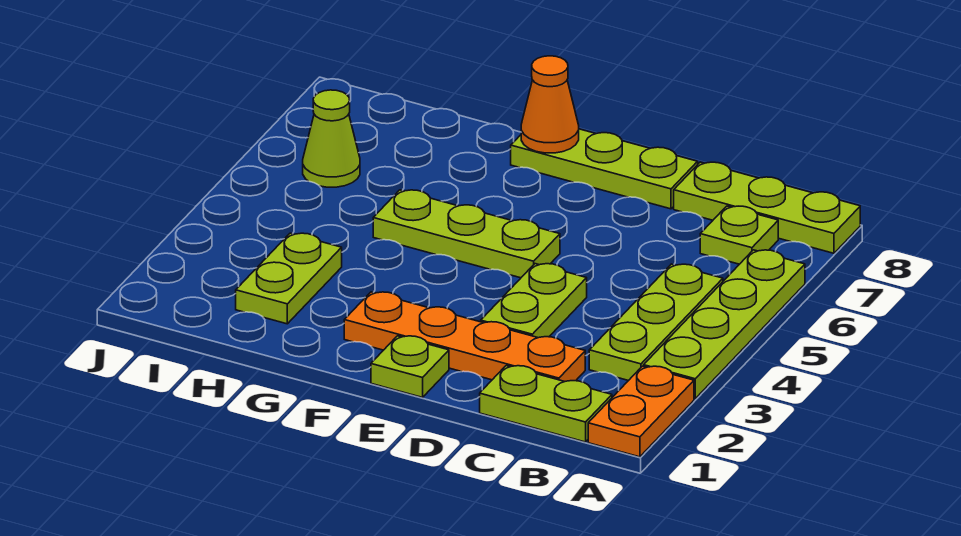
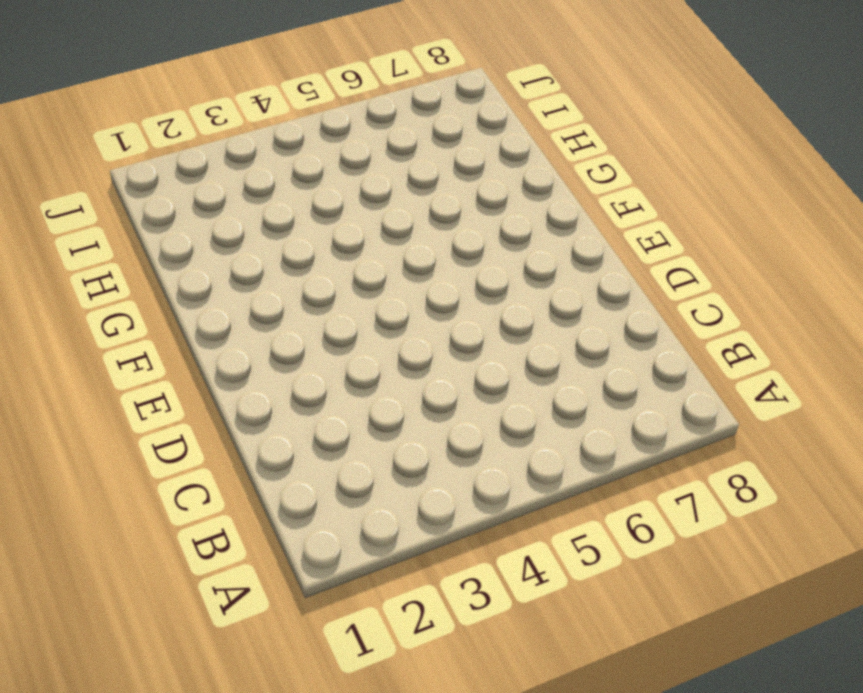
none -> orange 1x2 plate [588,366,694,457]
none -> lime 1x4 plate [644,250,805,399]
none -> lime 1x3 plate [674,162,860,253]

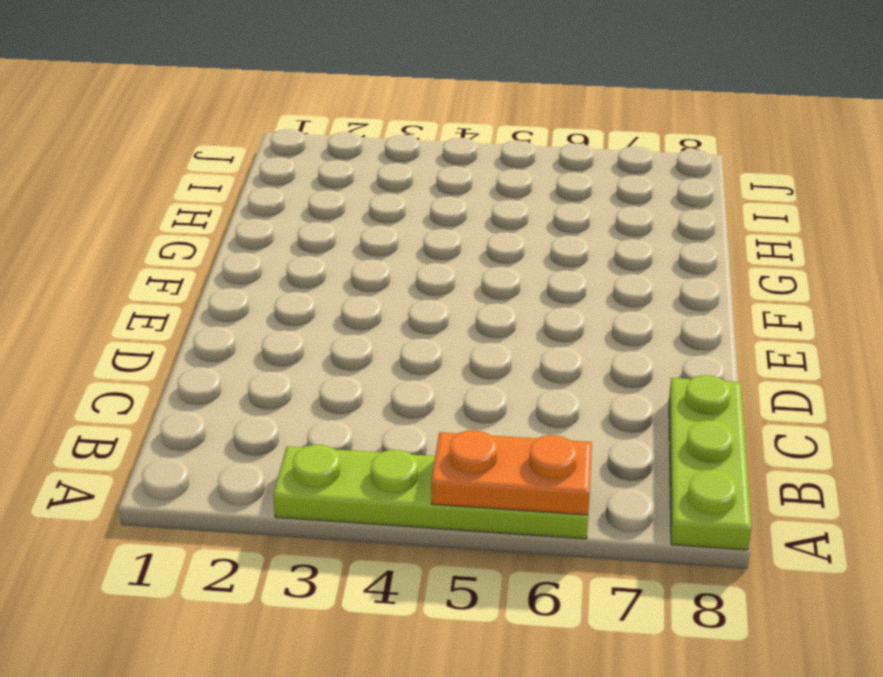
orange 1x2 plate [431,430,592,515] -> orange 1x2 plate moved to [588,366,694,457]
none -> lime 1x2 plate [480,366,612,442]
none -> lime 1x3 plate [589,264,723,381]
none -> lime 1x1 plate [700,206,778,264]

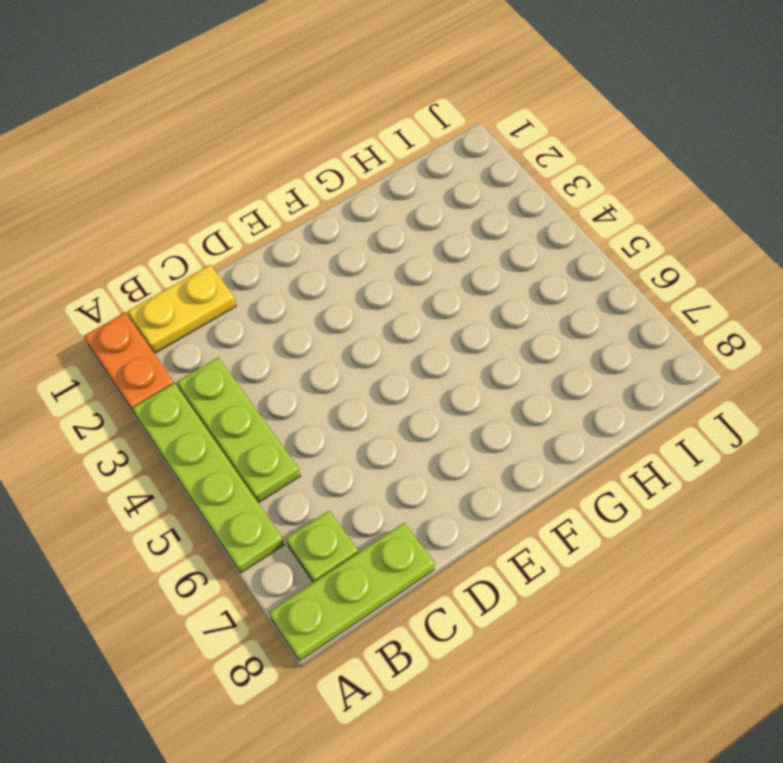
yellow 1x2 plate [128,265,236,354] -> lime 1x2 plate [480,366,612,442]
none -> orange 1x4 plate [344,292,585,382]
none -> lime 1x2 plate [481,264,587,338]
none -> lime 1x3 plate [511,129,698,209]

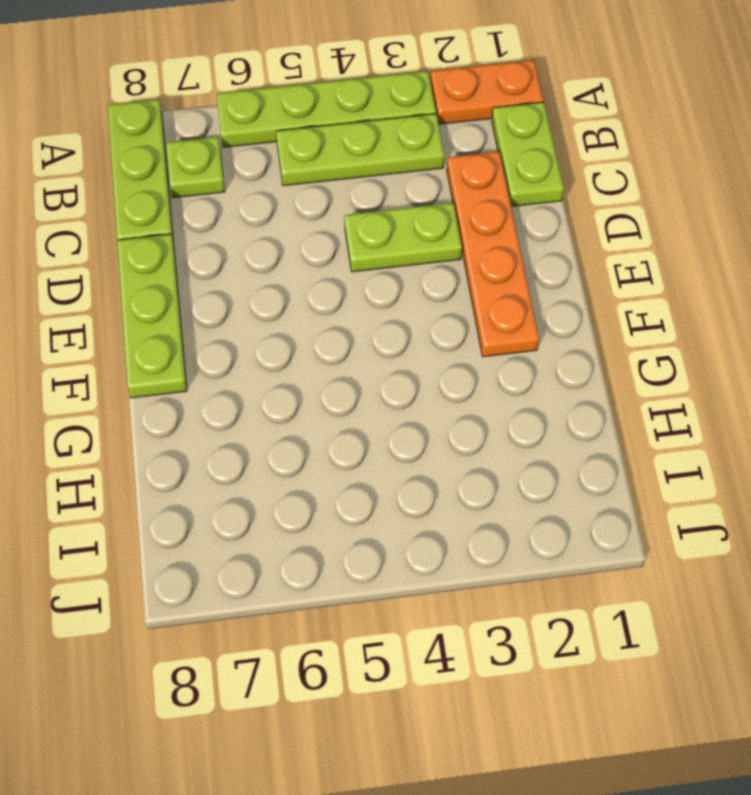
none -> lime 1x1 plate [371,336,449,397]
none -> lime 1x3 plate [373,190,560,278]
none -> lime 1x2 plate [236,233,342,324]

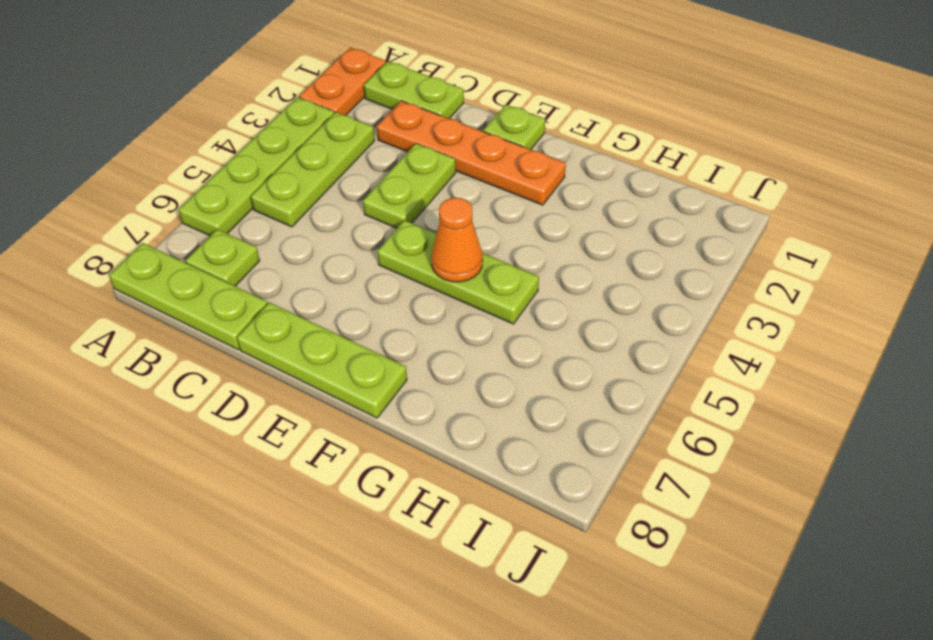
orange 1x1 cone [431,198,483,282] -> orange 1x1 cone moved to [521,56,579,153]
none -> lime 1x2 plate [236,233,342,324]
none -> lime 1x1 cone [303,90,360,187]

